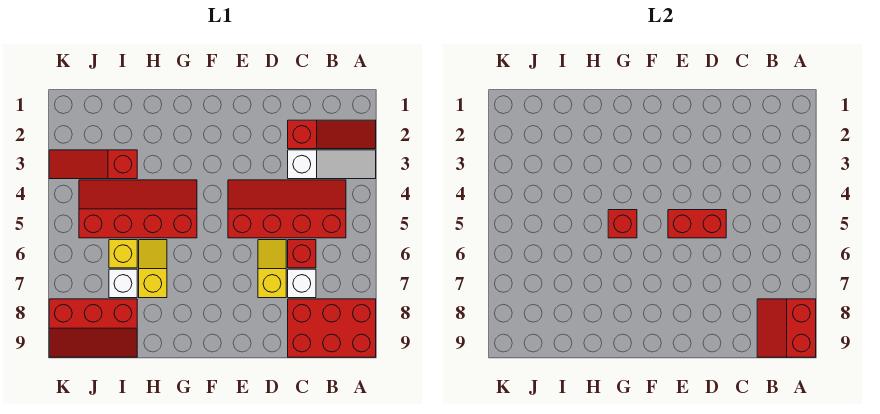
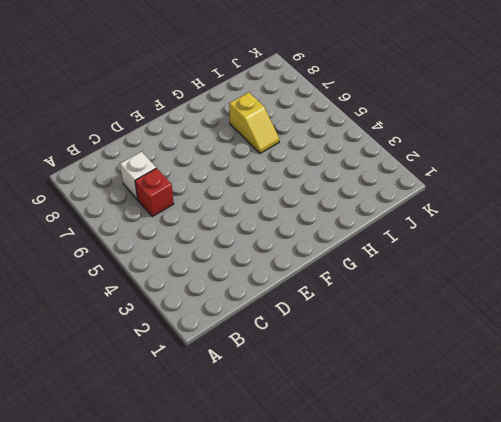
none -> red 1x3 slope [288,120,376,149]
none -> white 1x3 slope [288,150,376,179]
none -> red 2x3 brick [288,299,376,357]

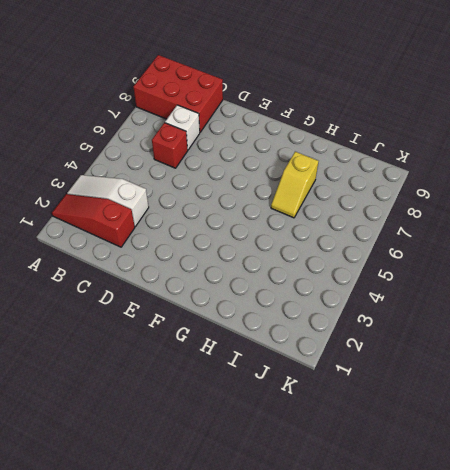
none -> red 2x4 slope [228,180,346,238]
none -> yellow 1x2 slope [258,240,286,298]
none -> red 2x4 slope [79,180,197,238]

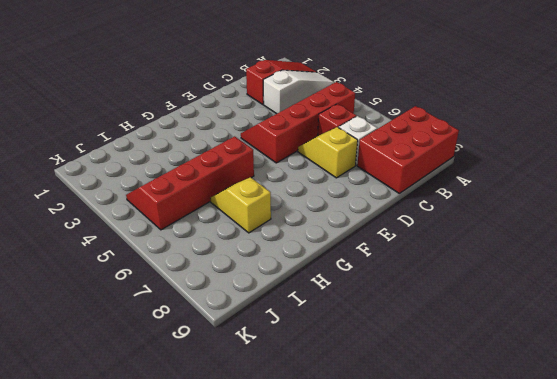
none -> red 1x3 slope [49,150,137,179]
none -> yellow 1x1 brick [109,240,137,268]
none -> white 1x1 brick [109,269,137,298]

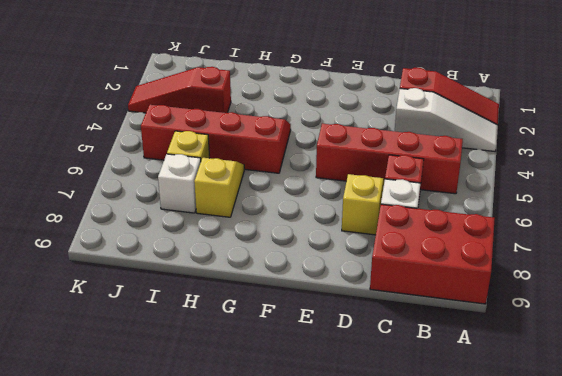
none -> red 2x3 slope [49,299,137,357]
none -> red 2x2 slope [757,299,816,357]
none -> red 1x2 brick [668,210,726,238]

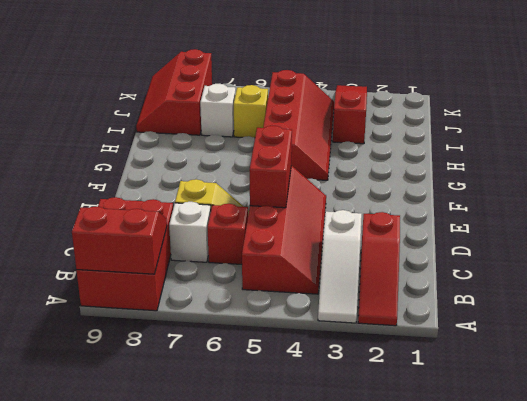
none -> yellow 1x2 slope [139,240,167,298]
none -> red 1x1 brick [608,210,637,238]

